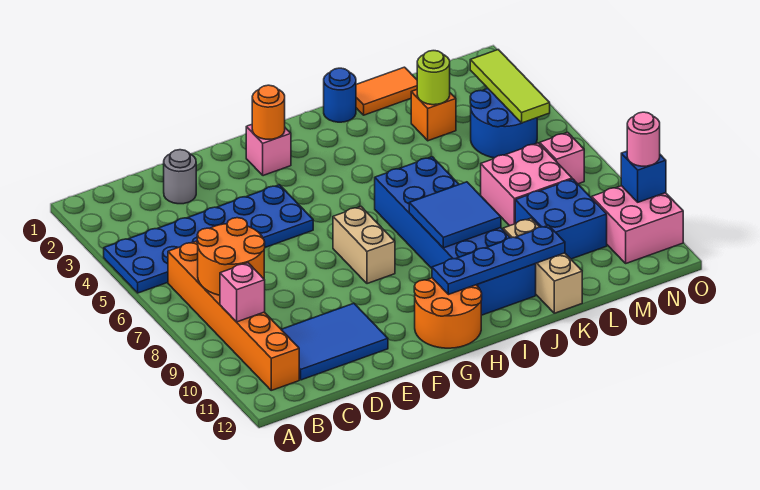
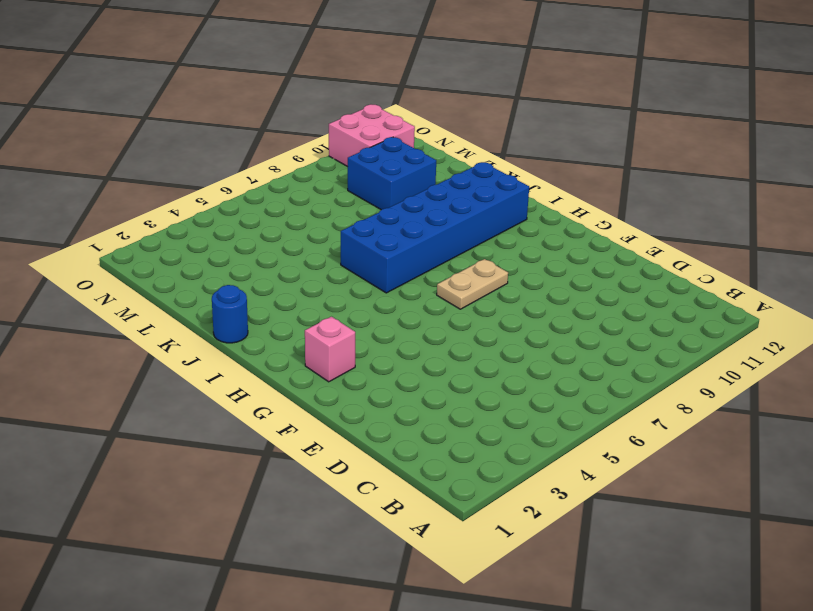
tan 1x2 plate [437,259,508,309] -> tan 1x2 brick [333,207,395,284]
none -> blue 2x6 plate [104,185,313,293]
none -> orange 1x6 brick [168,241,299,390]
none -> blue 2x3 tile [281,303,388,380]

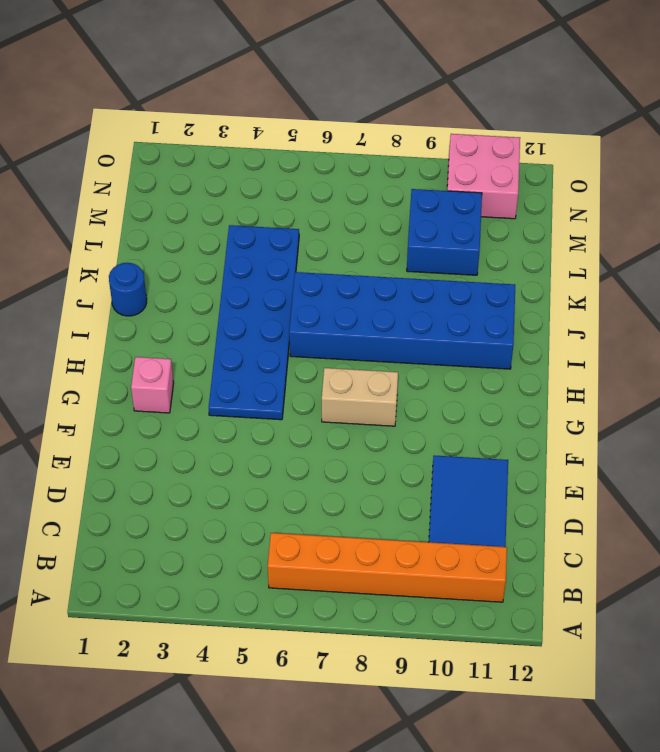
blue 2x6 plate [209,225,299,420] -> blue 2x6 plate moved to [104,185,313,293]
none -> grey 1x1 round brick [164,150,196,204]
none -> orange 2x2 round brick [414,278,482,348]
none -> orange 1x2 tile [356,67,417,115]

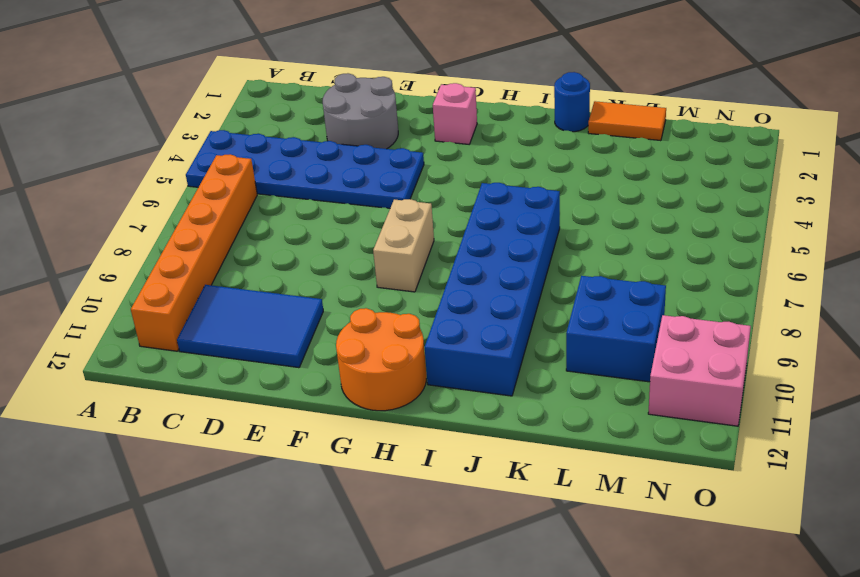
grey 2x2 round brick [323,73,398,149] -> grey 1x1 round brick [164,150,196,204]
none -> tan 1x3 brick [503,218,582,313]
none -> orange 1x1 brick [411,90,456,141]
none -> pink 2x2 brick [481,143,572,226]

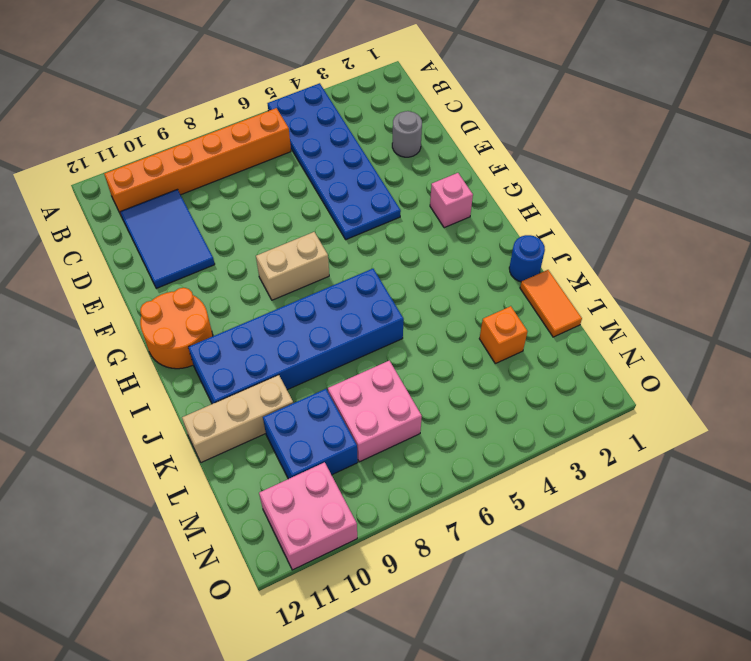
none -> blue 2x2 round brick [470,88,537,158]
none -> pink 1x1 brick [540,132,584,184]
none -> orange 2x2 round brick [197,218,265,295]

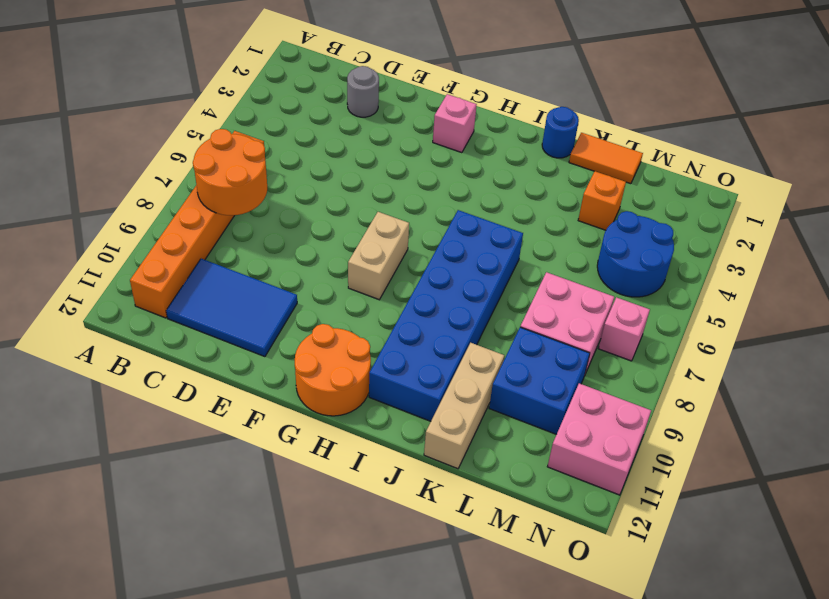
none -> blue 2x6 plate [104,185,313,293]
none -> pink 1x1 brick [220,263,265,322]
none -> orange 1x1 round brick [252,85,285,139]

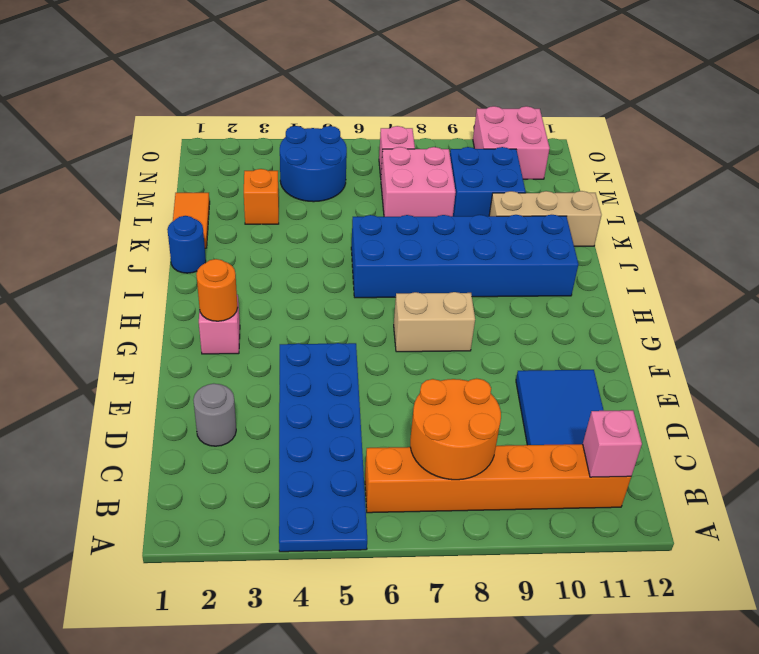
pink 1x1 brick [583,410,642,477] -> pink 1x1 brick moved to [220,263,265,322]
none -> orange 2x2 round brick [414,278,482,348]
none -> blue 1x4 plate [432,225,565,295]
none -> blue 2x2 tile [409,182,501,248]

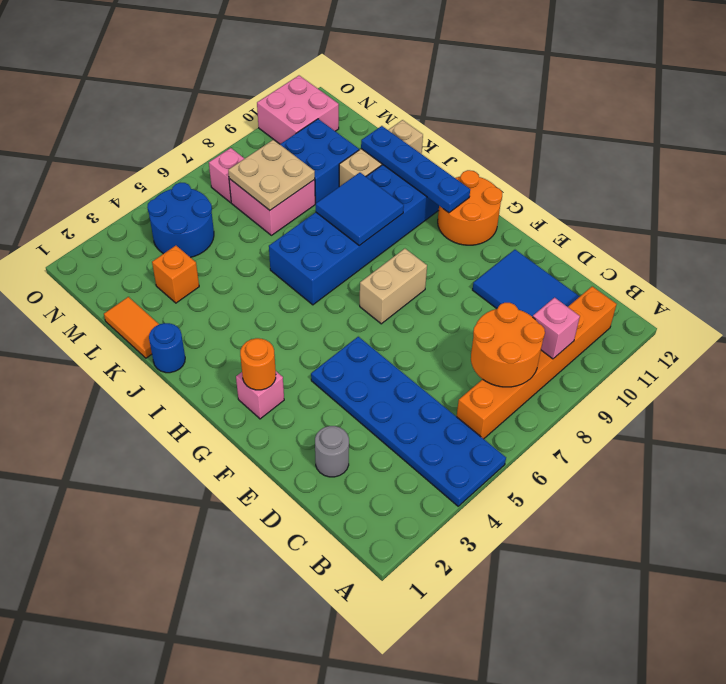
tan 2x2 plate [228,140,315,210] -> none
none -> lime 1x1 round brick [417,51,450,105]
none -> lime 1x3 tile [470,50,550,123]
none -> blue 1x1 brick [621,151,666,202]

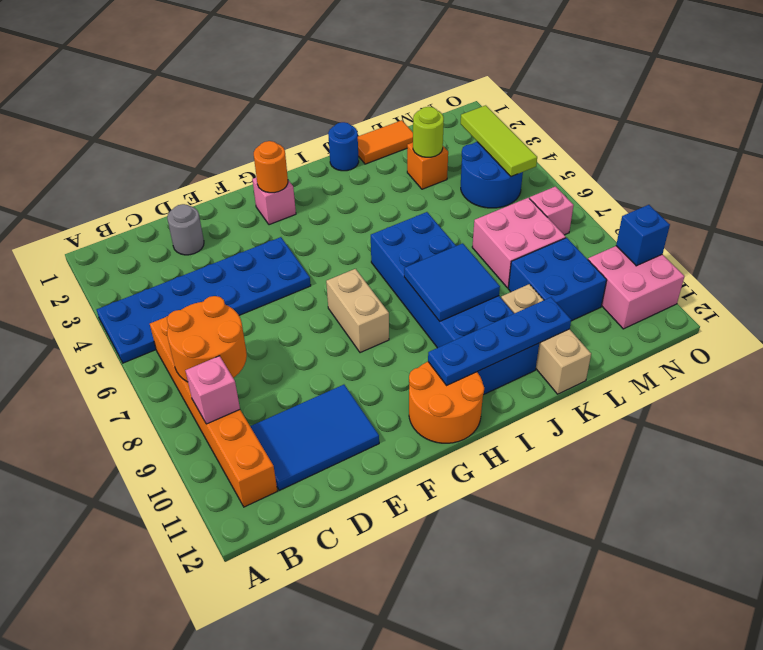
none -> pink 1x1 round brick [627,112,660,166]

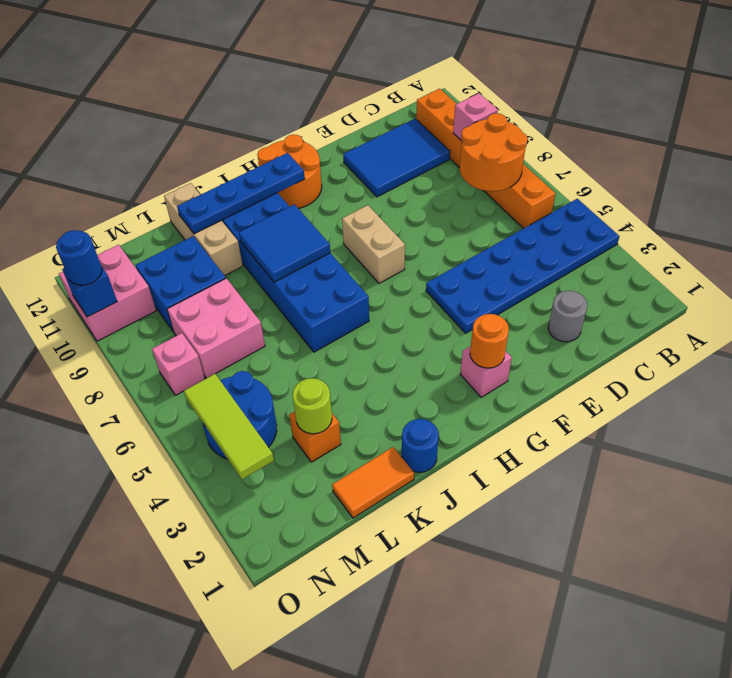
blue 1x1 round brick [56,230,102,285] -> pink 1x1 round brick [627,112,660,166]

